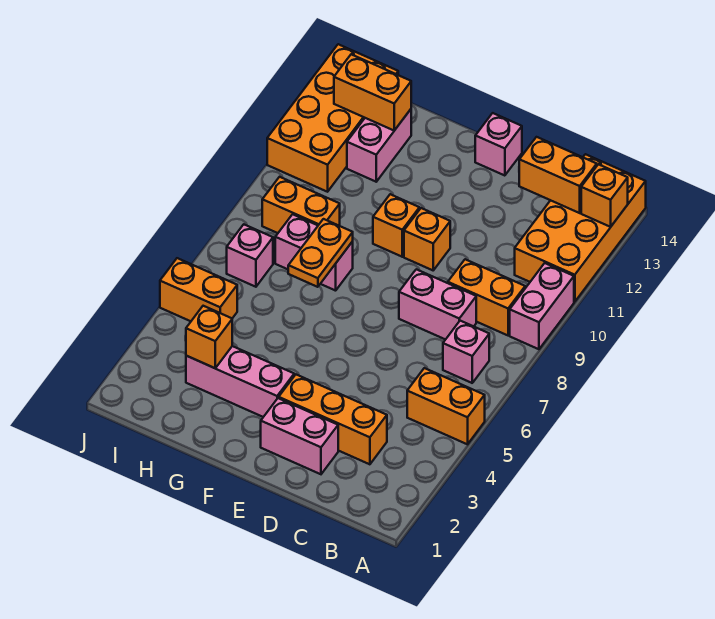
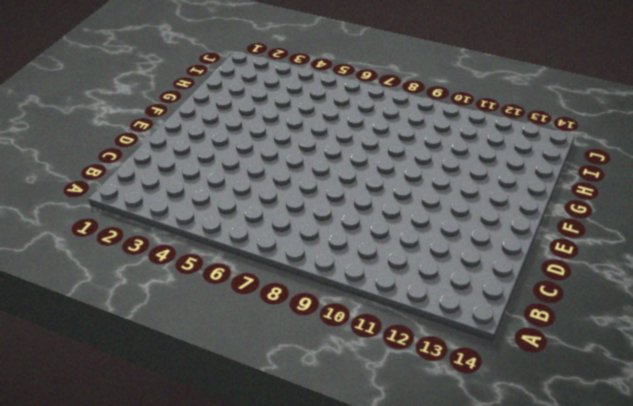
none -> orange 1x2 brick [407,368,485,444]
none -> pink 1x2 brick [510,263,574,349]
none -> orange 2x4 brick [515,154,646,302]

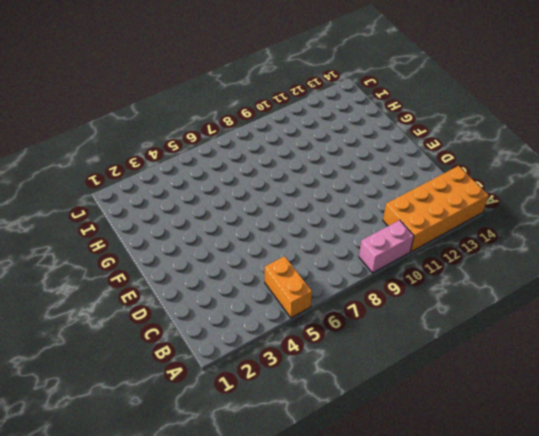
none -> pink 1x1 brick [443,321,489,383]
none -> orange 1x2 brick [448,259,525,335]
none -> orange 1x3 brick [279,375,387,464]

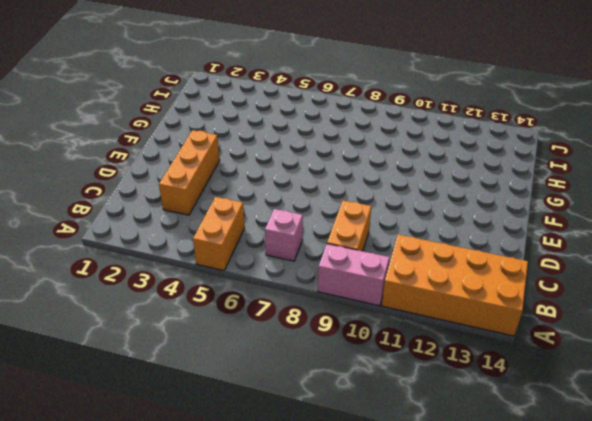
none -> pink 1x2 brick [399,269,476,340]
none -> pink 1x2 brick [261,398,338,474]
none -> orange 1x1 brick [404,208,450,270]

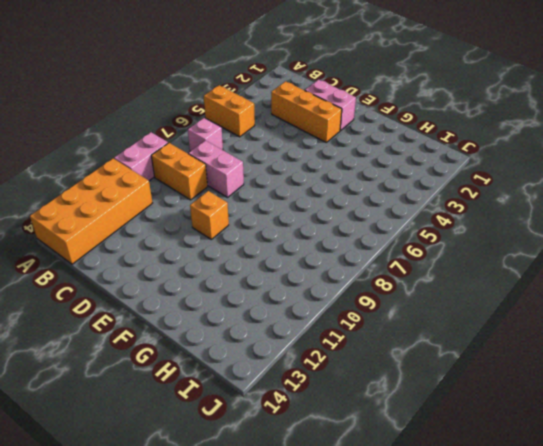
none -> pink 1x1 brick [475,113,522,176]
none -> pink 1x3 brick [186,346,294,417]
none -> orange 1x1 brick [373,194,419,257]

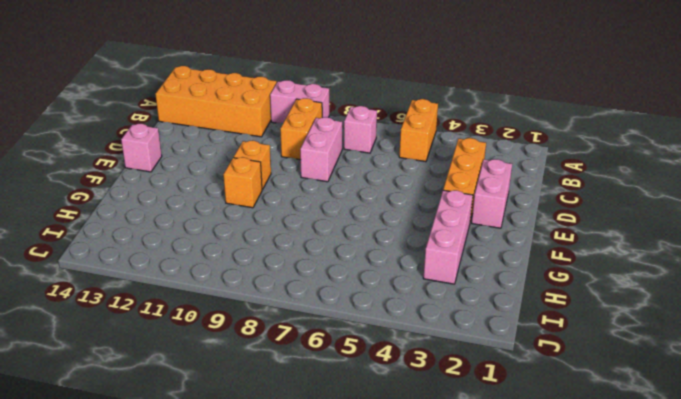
none -> pink 1x2 brick [275,214,353,291]
none -> orange 1x2 brick [262,177,340,233]
none -> pink 1x2 brick [347,109,411,182]

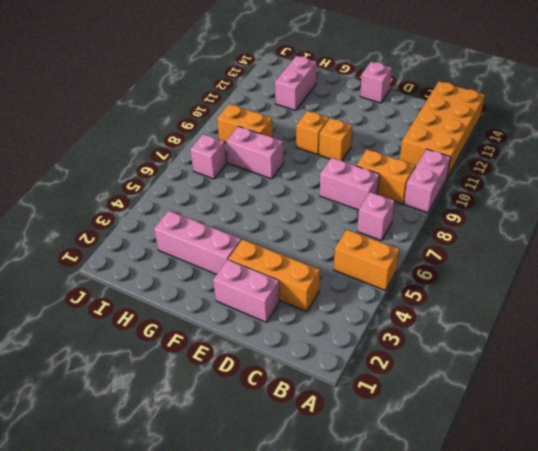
none -> orange 1x2 brick [160,258,237,321]
none -> orange 2x4 brick [267,44,398,192]
none -> orange 1x1 brick [581,164,628,227]

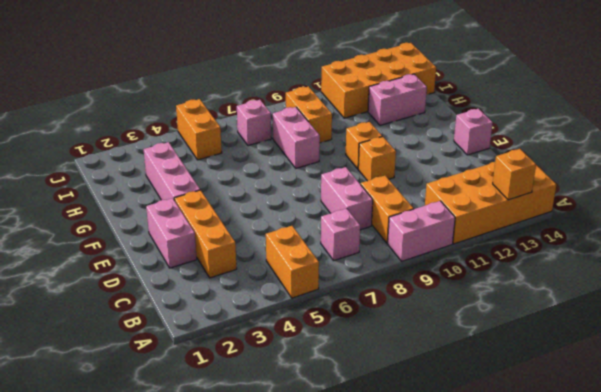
none -> orange 1x2 brick [519,137,597,213]
none -> orange 1x2 plate [288,219,353,287]
none -> orange 1x1 brick [186,306,232,368]

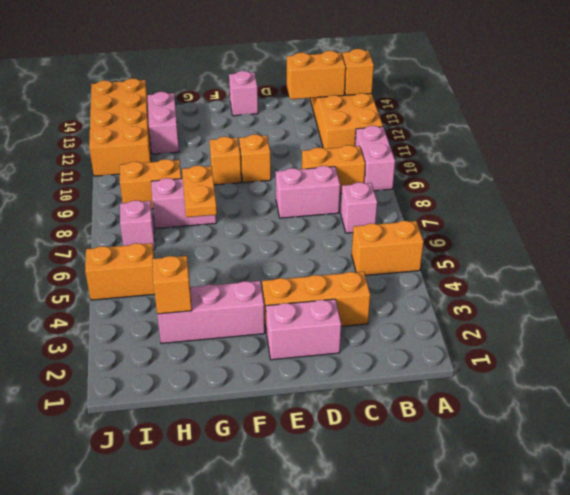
none -> orange 1x2 brick [334,54,411,130]

